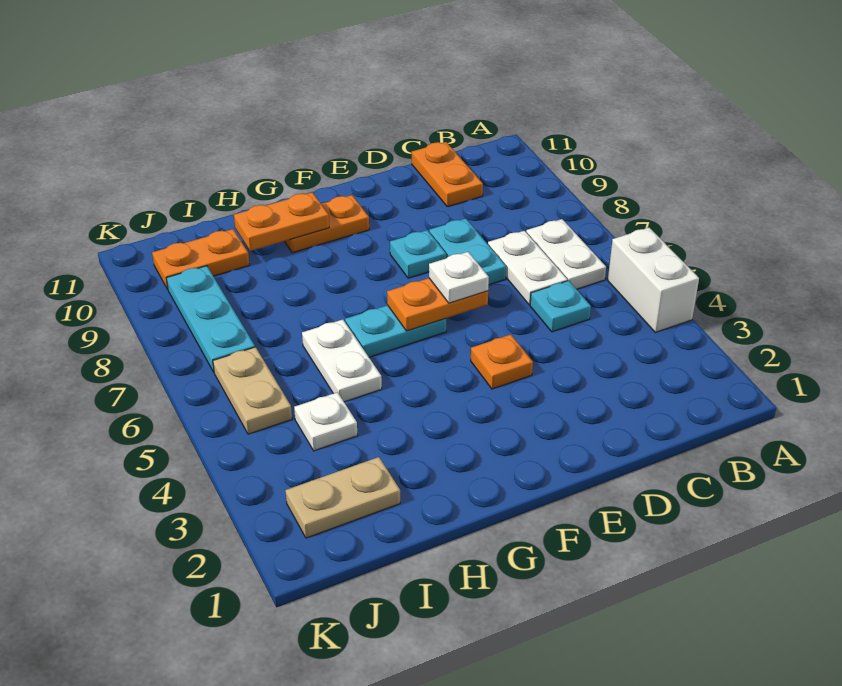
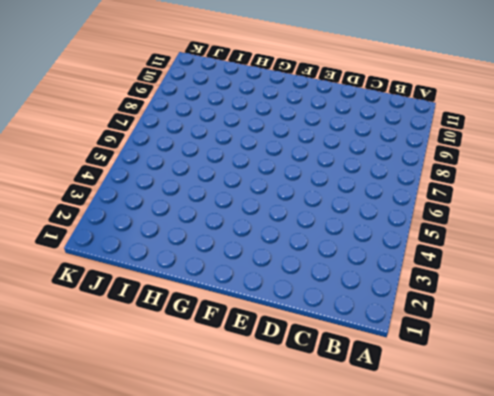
none -> white 1x2 brick [608,228,699,332]
none -> white 1x2 plate [526,219,606,289]
none -> cyan 1x1 plate [530,281,591,332]

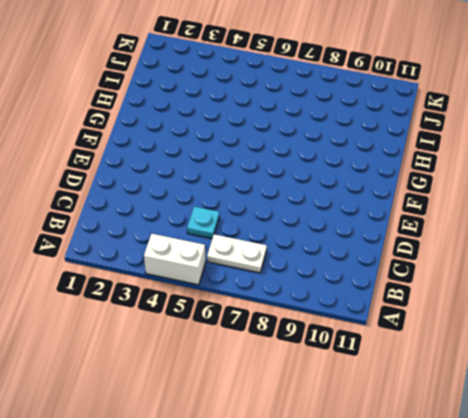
none -> white 1x2 plate [488,231,568,305]
none -> orange 1x2 plate [412,142,483,207]
none -> cyan 1x2 plate [429,219,506,285]

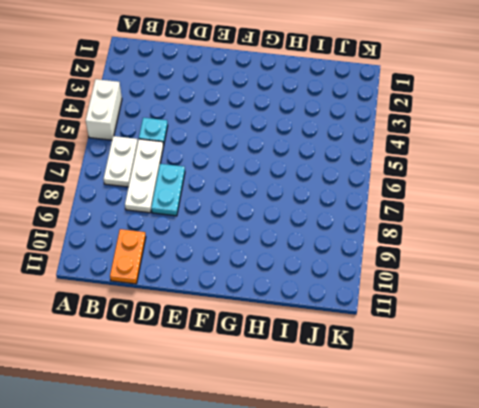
white 1x3 plate [125,139,163,213] -> white 1x2 plate [488,231,568,305]
none -> orange 1x1 plate [471,334,533,389]
none -> cyan 1x1 plate [390,230,446,278]
none -> cyan 1x2 plate [345,305,446,357]

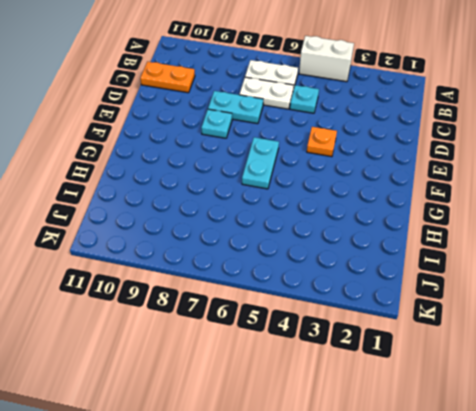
none -> orange 1x2 plate [285,195,369,253]
none -> white 1x2 plate [302,320,382,402]
none -> tan 1x2 plate [285,457,400,538]

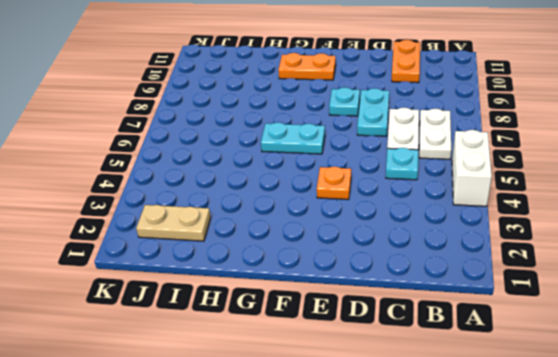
none -> white 1x2 plate [302,320,382,402]
none -> white 1x1 plate [294,392,357,451]
none -> orange 1x2 plate [152,229,249,289]

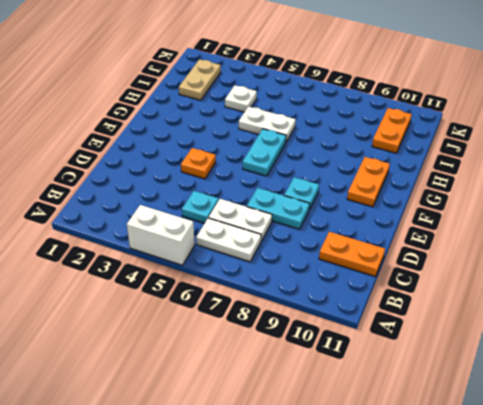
none -> tan 1x2 plate [213,347,292,434]
none -> cyan 1x3 plate [166,266,255,372]
none -> orange 1x2 plate [387,278,488,331]

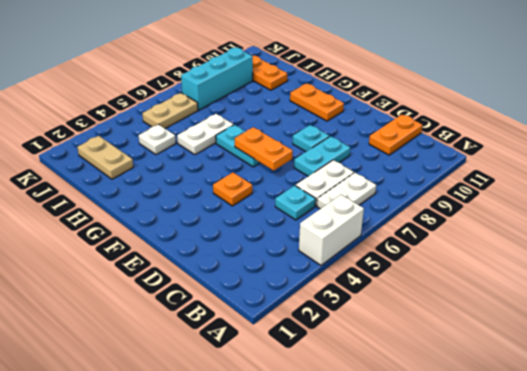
cyan 1x3 brick [181,48,253,110] -> cyan 1x3 plate [166,266,255,372]
none -> orange 1x2 plate [234,192,329,251]
none -> white 1x1 plate [429,252,489,303]

